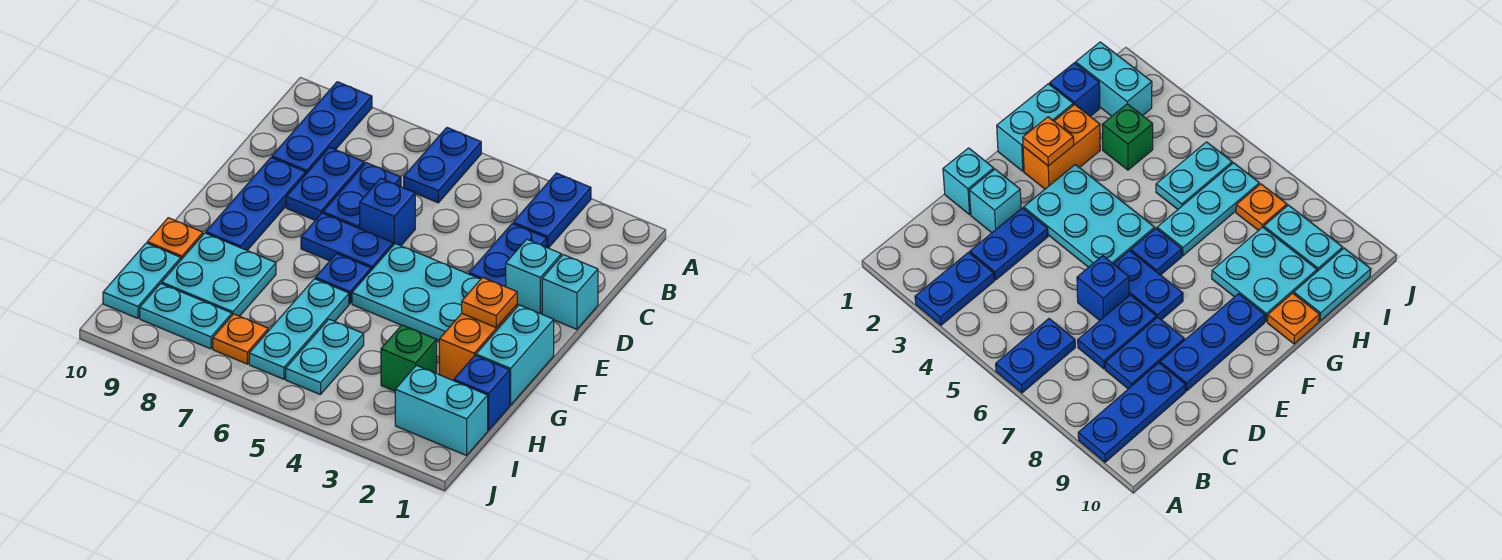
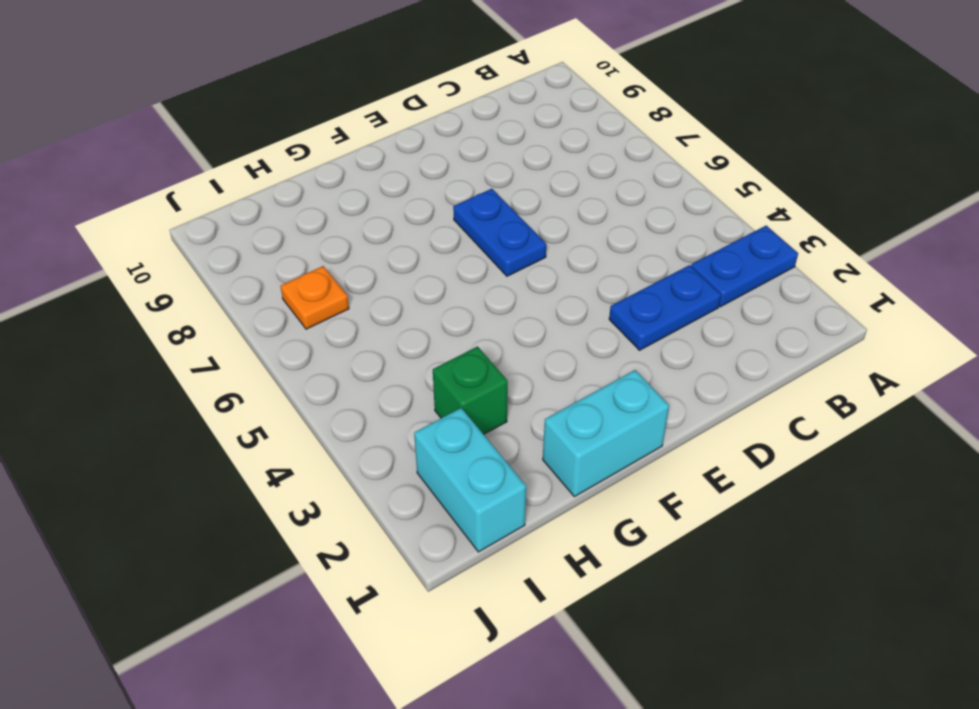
none -> blue 1x2 plate [404,128,481,203]
none -> blue 1x3 plate [272,82,372,174]
none -> blue 1x2 plate [323,163,401,228]

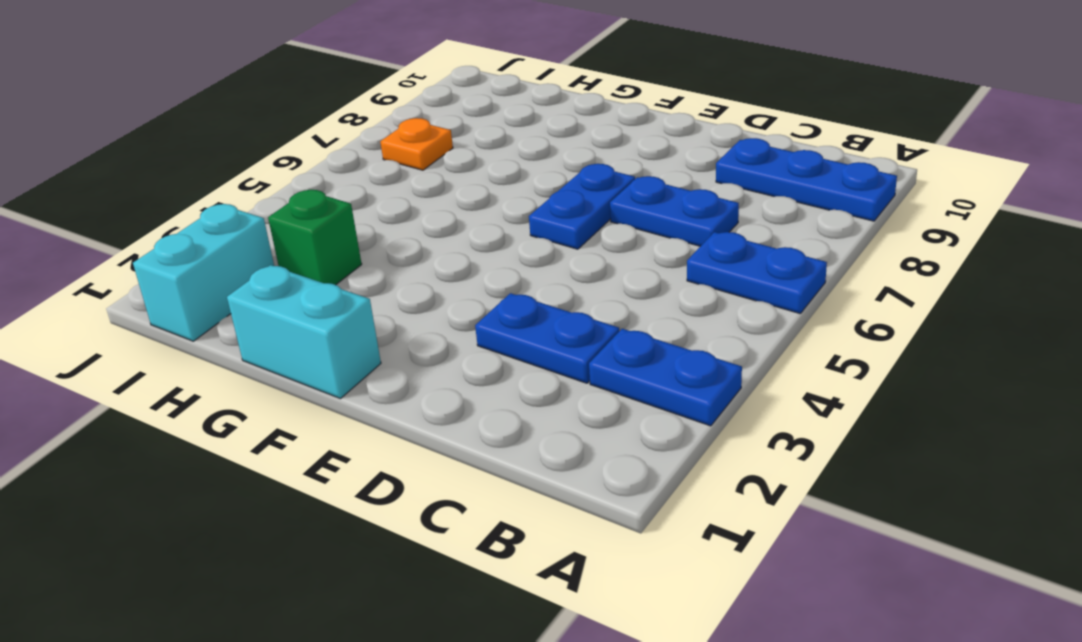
none -> blue 1x2 plate [286,147,364,220]
none -> cyan 1x1 brick [542,255,598,329]
none -> cyan 1x1 brick [506,239,561,314]

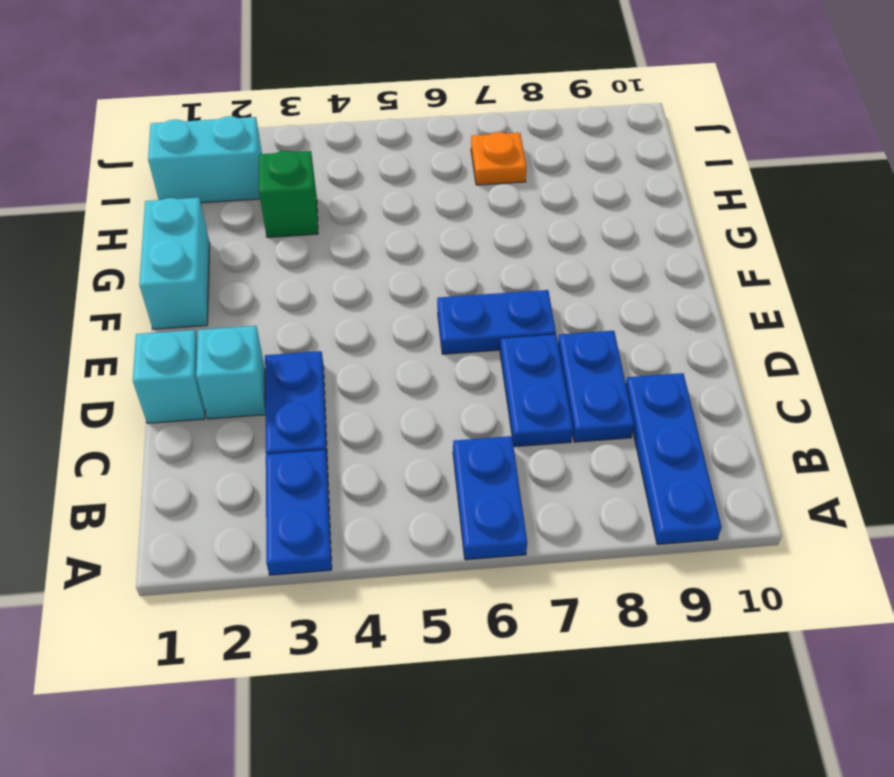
none -> blue 1x1 brick [360,178,415,246]
none -> blue 1x3 plate [206,157,306,250]
none -> cyan 2x3 plate [352,244,481,341]

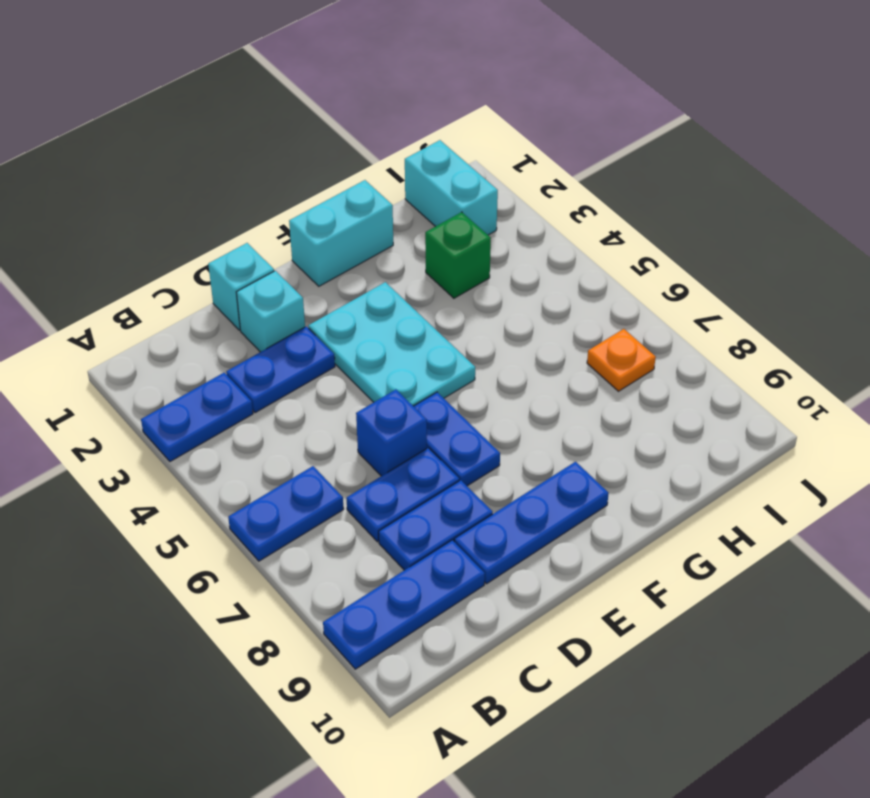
none -> orange 1x2 brick [439,305,517,381]
none -> blue 1x1 plate [315,254,371,304]
none -> cyan 1x3 plate [249,279,349,379]

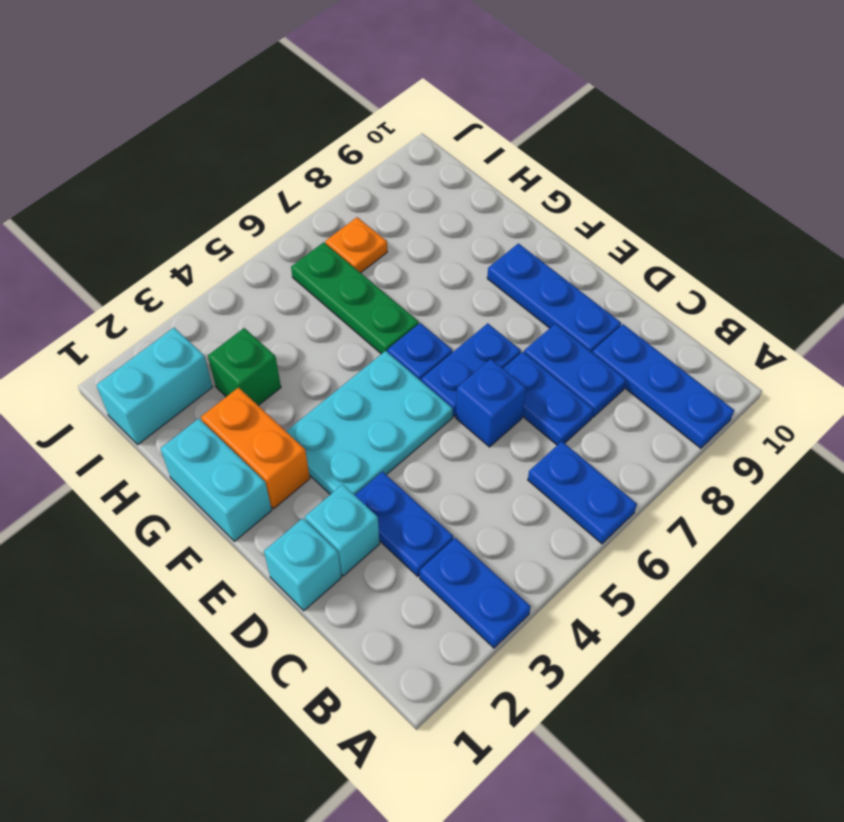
green 1x3 plate [291,242,419,354] -> cyan 1x3 plate [249,279,349,379]
none -> cyan 2x2 plate [162,233,276,316]
none -> orange 1x1 plate [147,218,203,259]
none -> blue 1x1 brick [454,356,510,430]

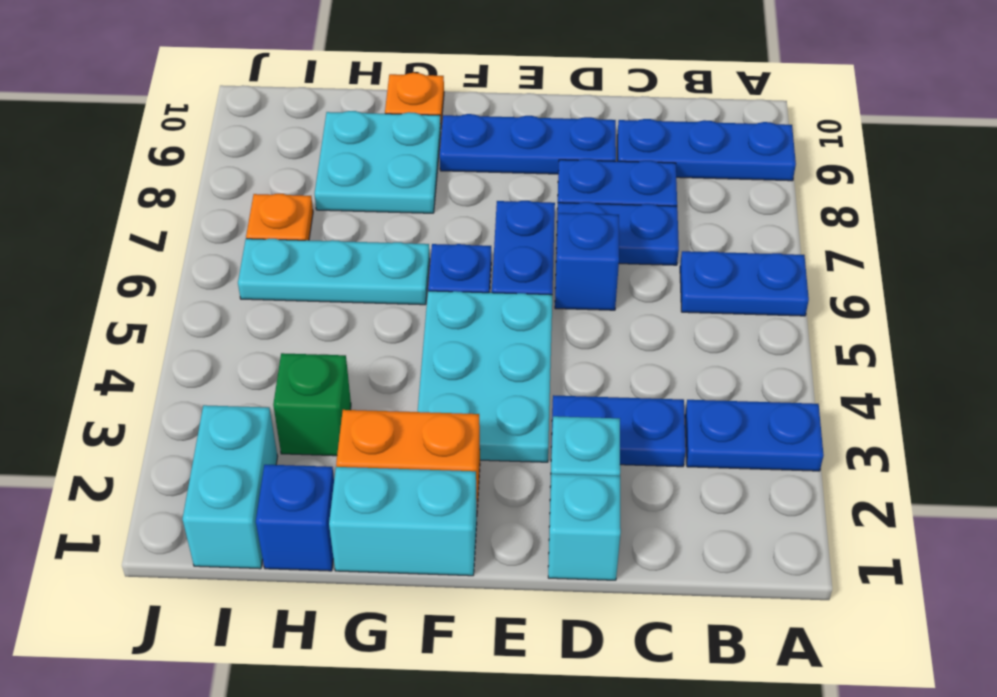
none -> cyan 1x2 plate [286,319,364,395]
none -> cyan 1x2 plate [103,243,181,318]
none -> cyan 1x2 plate [140,284,232,349]

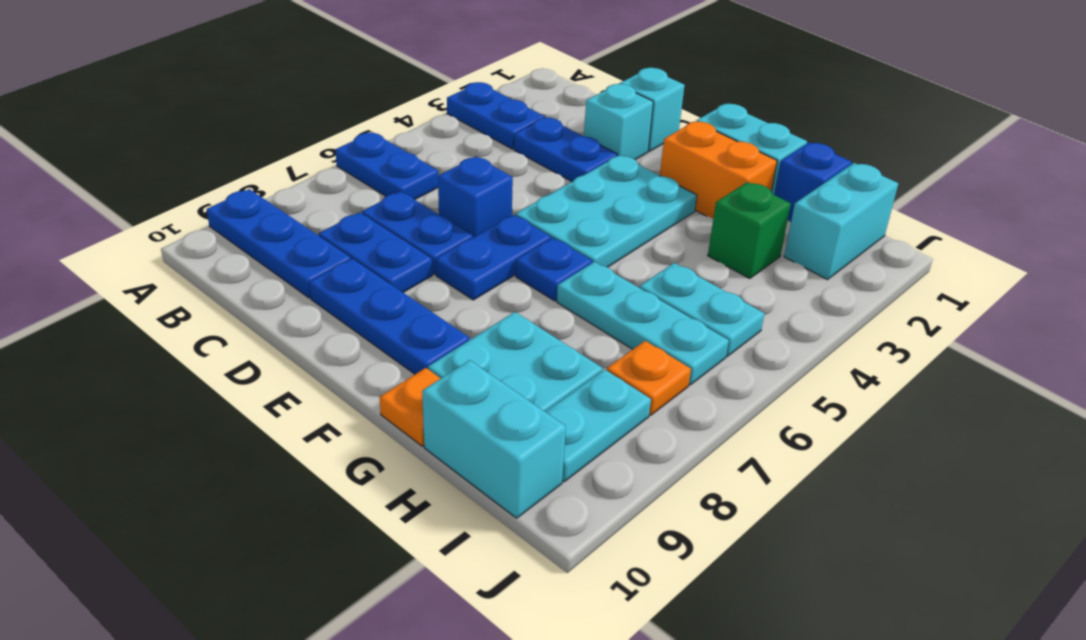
cyan 1x2 brick [422,360,566,518] -> cyan 1x2 plate [103,243,181,318]
none -> orange 1x1 plate [462,277,517,327]

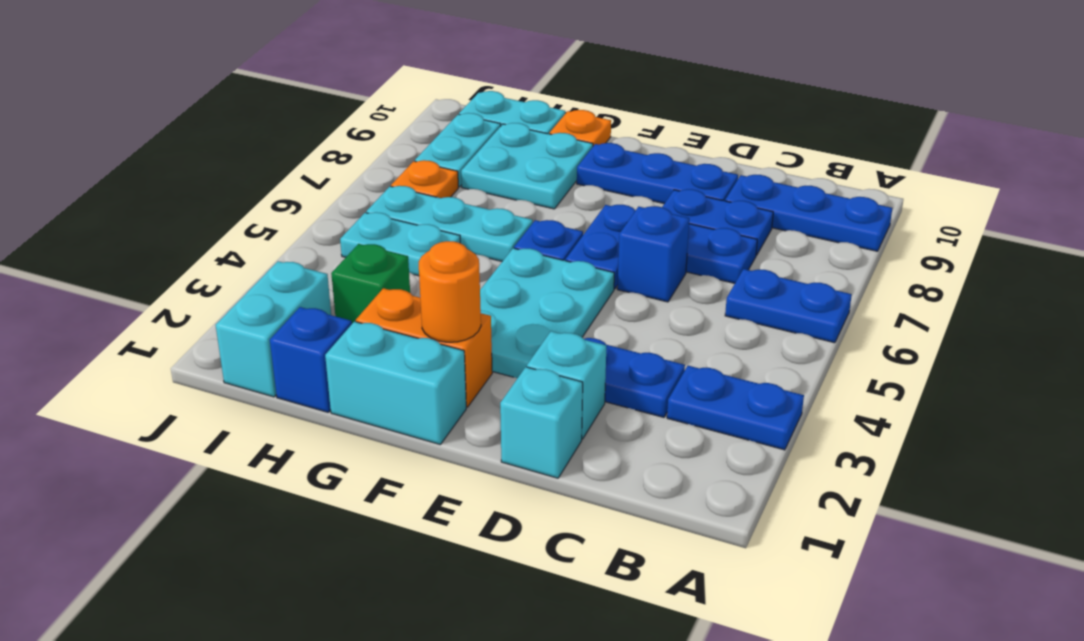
orange 1x1 round brick [419,241,481,342] -> orange 1x1 plate [462,277,517,327]

